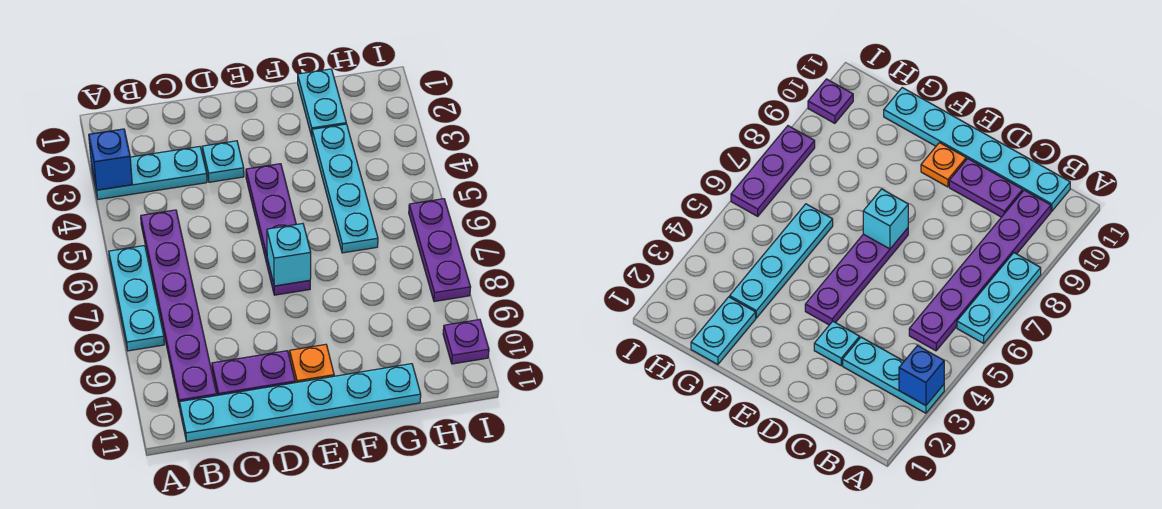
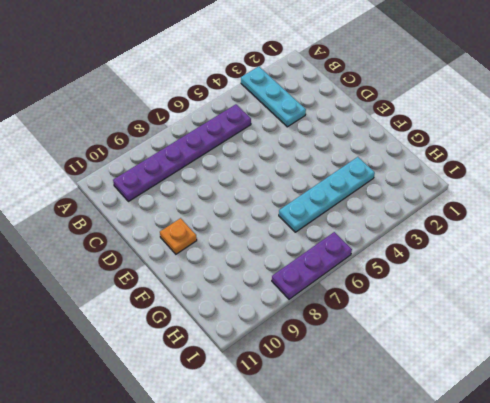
none -> cyan 1x3 plate [109,246,164,351]
none -> cyan 1x6 plate [179,364,421,441]
none -> purple 1x2 plate [212,351,295,395]

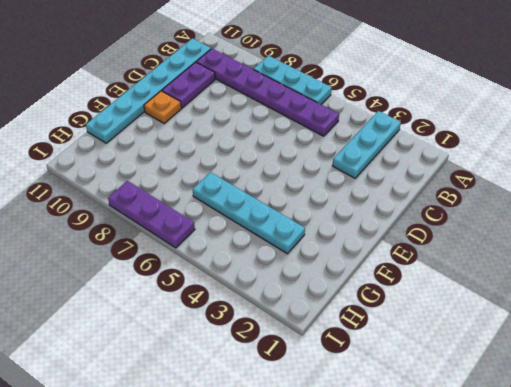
none -> cyan 1x1 plate [202,141,244,182]
none -> purple 1x4 plate [246,164,310,295]
none -> cyan 1x2 plate [298,69,346,136]

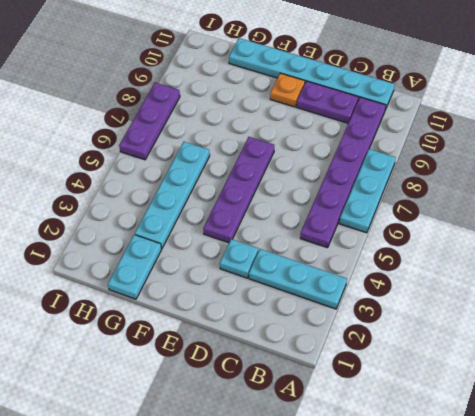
none -> purple 1x1 plate [443,319,489,364]
none -> blue 1x1 brick [89,129,132,190]
none -> cyan 1x1 brick [267,224,311,286]

